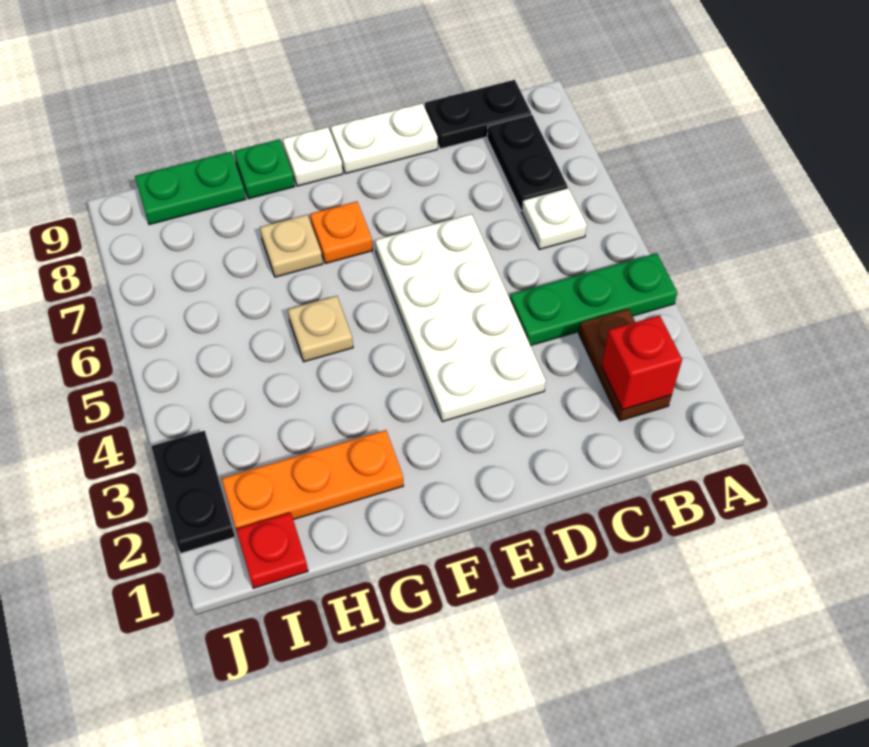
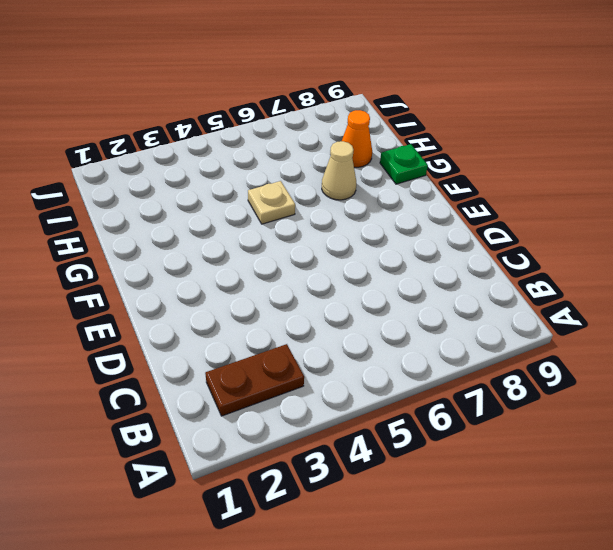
tan 1x1 cone [322,141,356,200] -> tan 1x1 plate [260,215,323,277]
orange 1x1 cone [342,110,372,167] -> none
none -> green 1x3 plate [510,253,677,346]
none -> white 1x1 plate [522,188,587,249]
none -> black 1x2 plate [487,115,568,211]

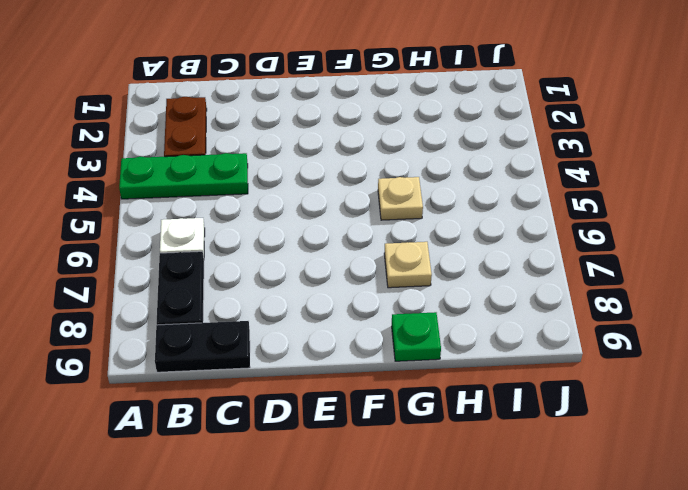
none -> white 2x4 plate [375,214,546,422]
none -> white 1x2 plate [331,103,438,174]
none -> orange 1x1 plate [310,201,373,264]

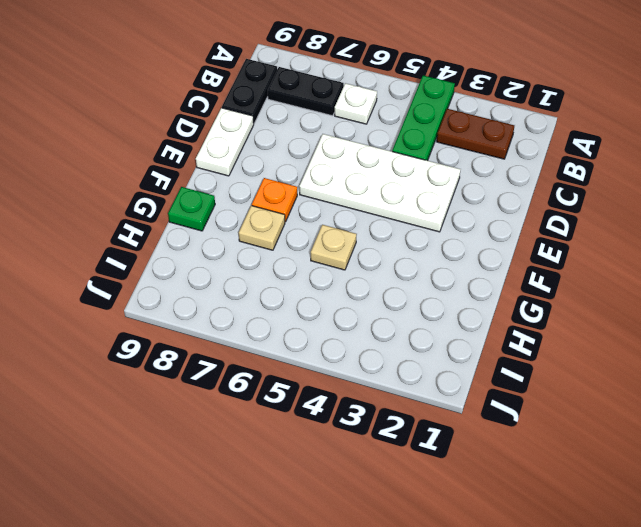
none -> white 1x1 plate [283,127,343,186]
none -> orange 1x3 plate [222,430,403,529]
none -> green 1x2 plate [135,152,246,225]

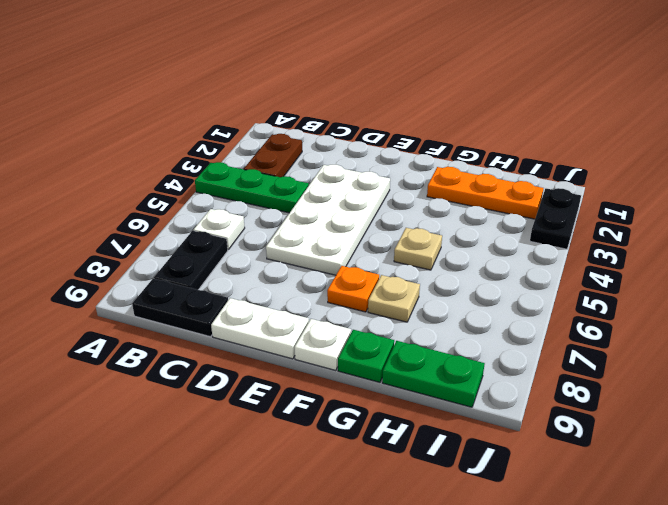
none -> red 1x1 plate [236,513,308,588]
none -> red 1x1 brick [602,315,682,410]

